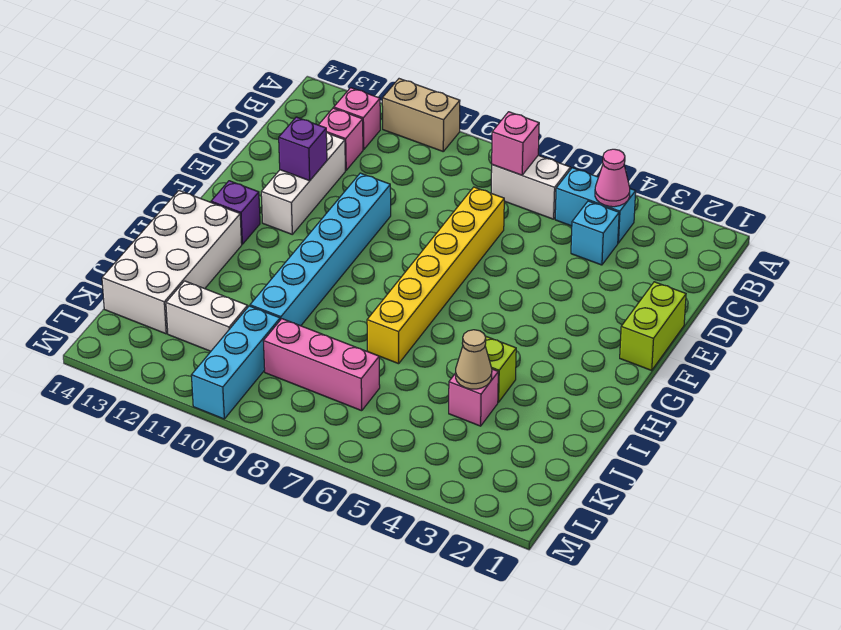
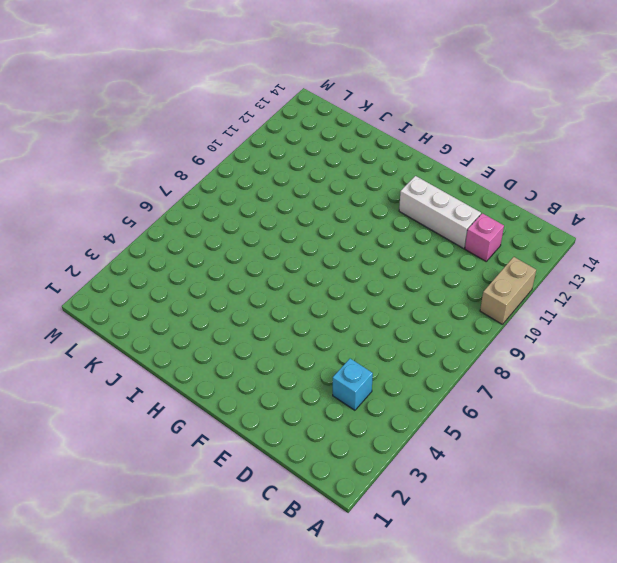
none -> cyan 1x2 brick [555,168,636,243]
none -> white 1x2 brick [491,155,571,219]
none -> pink 1x1 brick [334,88,380,150]

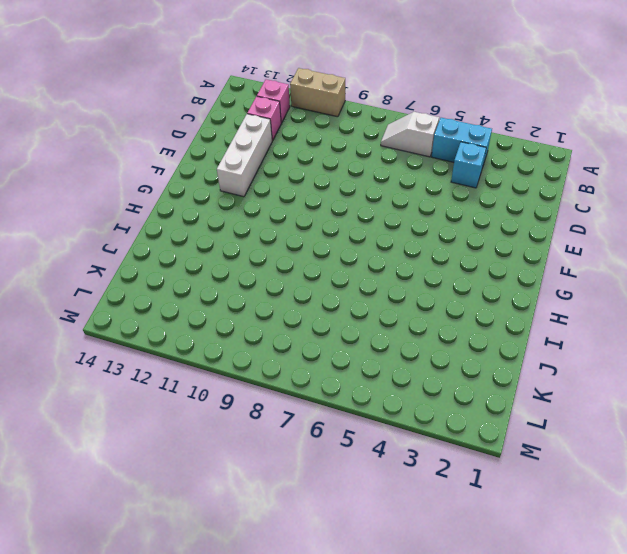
white 1x2 slope [381,112,439,157] -> white 1x2 brick [491,155,571,219]
none -> yellow 1x6 brick [367,187,504,364]
none -> lime 1x2 brick [620,282,686,370]
none -> cyan 1x6 brick [250,173,391,326]

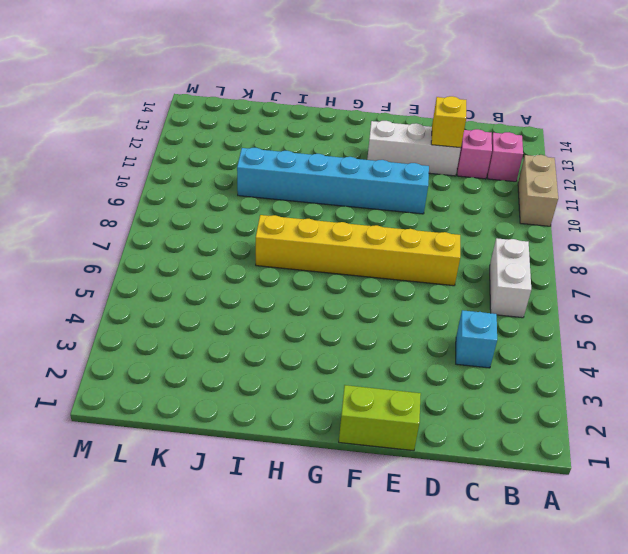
yellow 1x1 brick [431,96,466,148] -> none
none -> cyan 1x2 brick [555,168,636,243]
none -> purple 1x1 brick [211,181,260,244]
none -> white 2x4 brick [102,191,242,334]

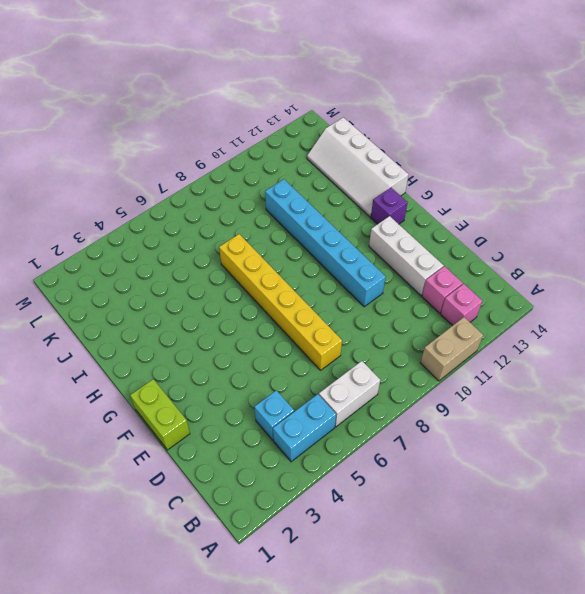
white 2x4 slope [307,117,409,217] -> white 2x4 brick [102,191,242,334]
none -> lime 1x1 brick [485,336,516,402]
none -> pink 1x1 brick [449,369,498,426]
none -> pink 1x3 brick [263,319,380,411]

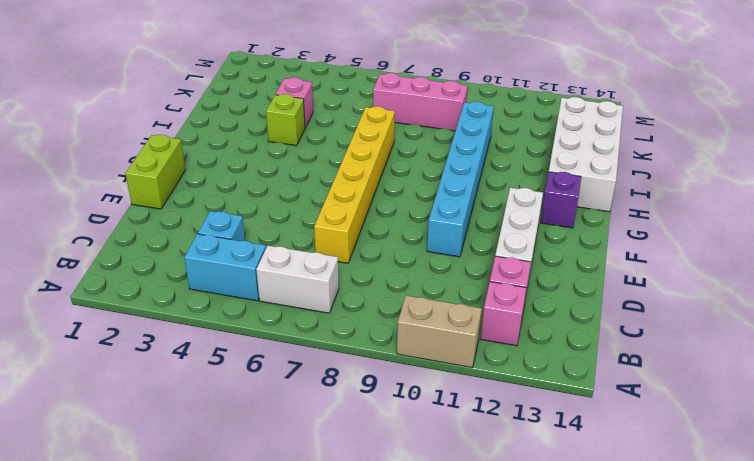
none -> cyan 1x3 brick [191,306,280,419]
none -> white 1x2 brick [166,281,248,351]
none -> pink 1x1 cone [595,149,630,207]

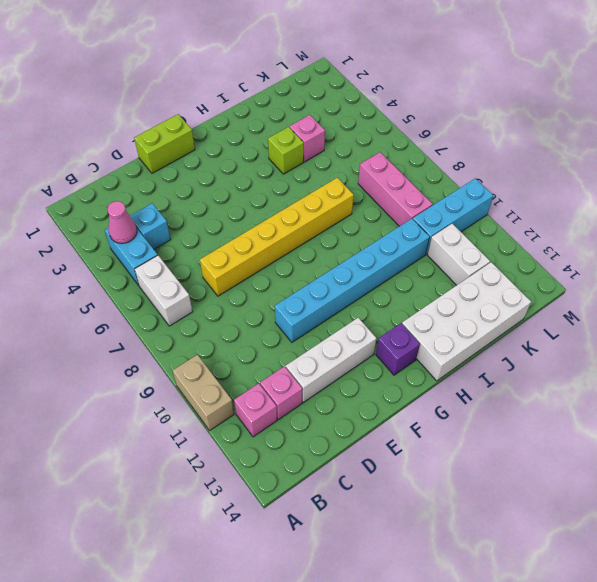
none -> pink 1x1 brick [492,112,539,175]
none -> purple 1x1 brick [279,117,327,181]
none -> tan 1x1 cone [456,330,492,389]

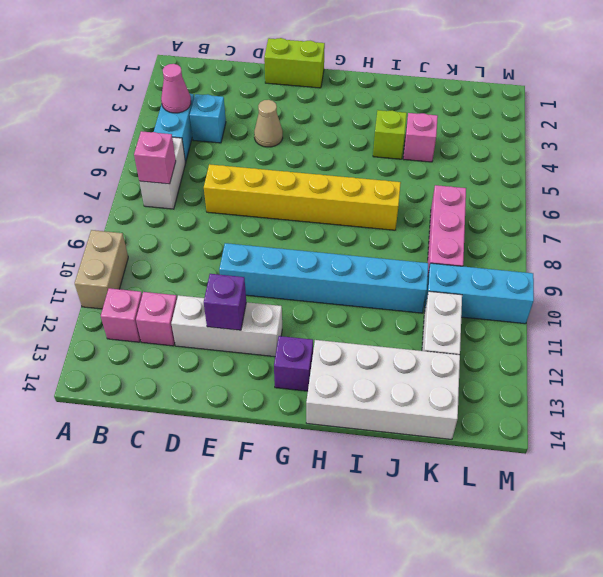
tan 1x1 cone [254,100,283,147] -> tan 1x1 cone moved to [456,330,492,389]

